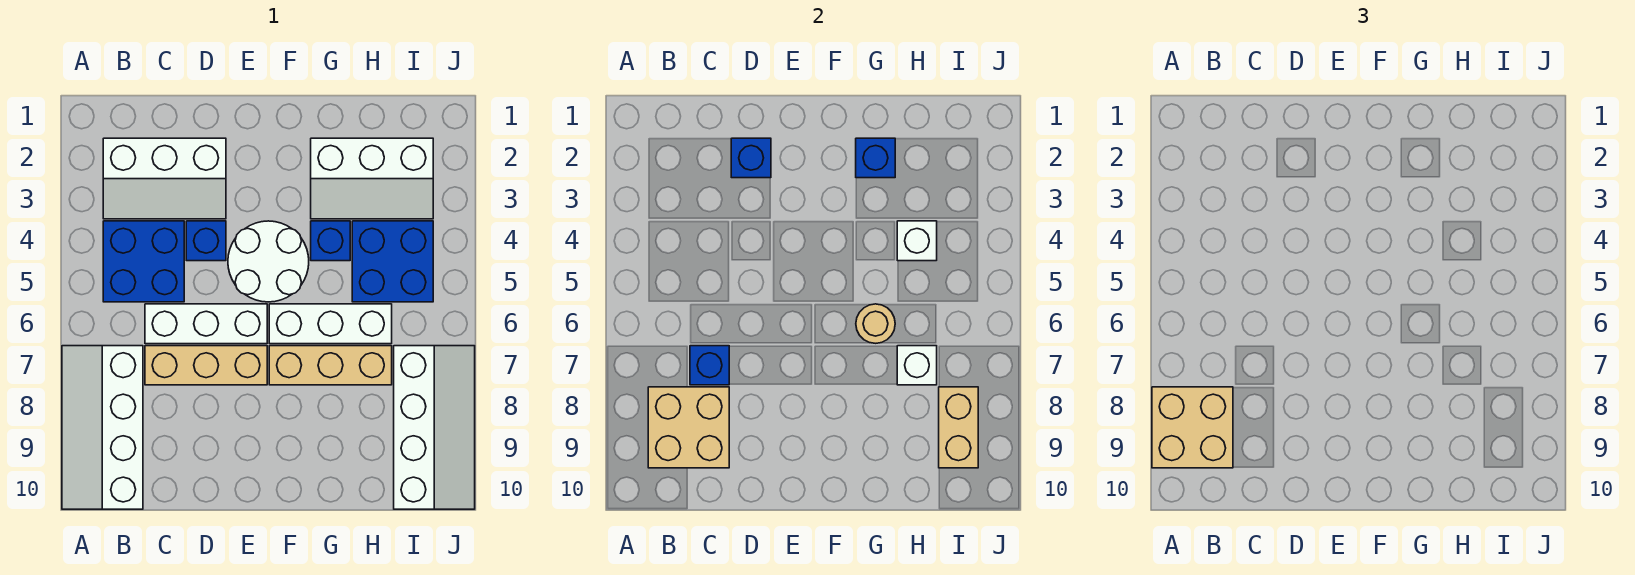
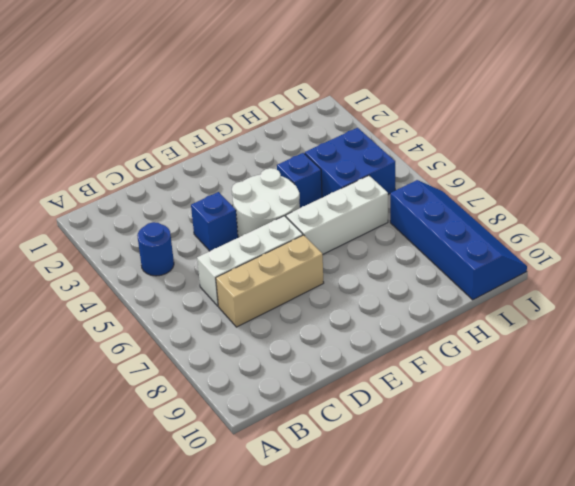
blue 1x1 round brick [137,222,174,276] -> blue 2x2 brick [103,221,184,302]
blue 2x4 slope [390,180,527,300] -> white 2x4 slope [394,346,475,509]
none -> white 2x4 slope [62,346,143,509]
none -> white 2x3 slope [103,138,226,219]
none -> tan 1x3 brick [269,346,392,385]

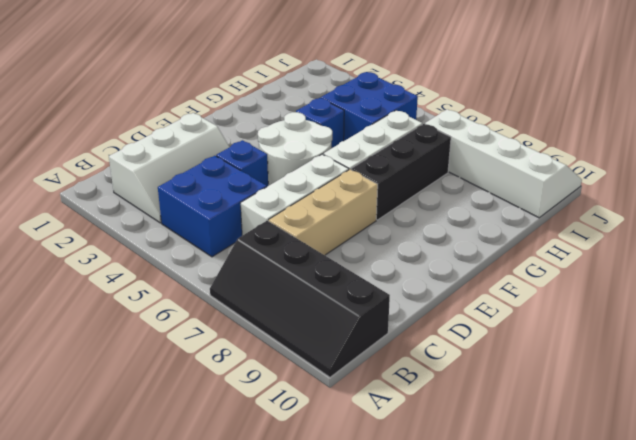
black 2x4 slope [210,221,390,377] -> white 2x4 slope [62,346,143,509]
black 1x3 brick [351,124,451,220] -> tan 1x3 brick [269,346,392,385]
none -> white 2x3 slope [311,138,433,219]
none -> tan 2x2 brick [648,387,729,468]
none -> blue 1x1 brick [690,346,729,385]

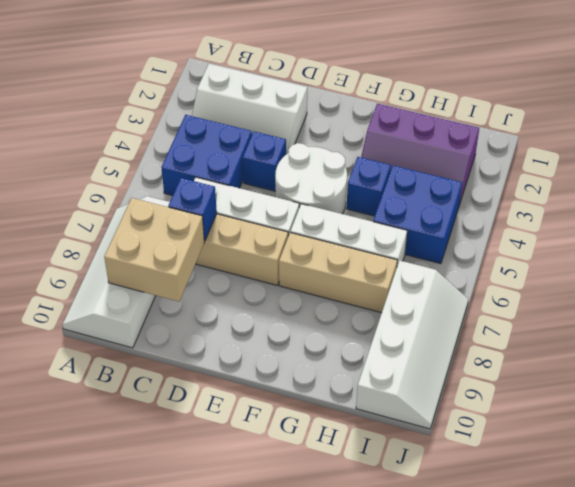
purple 2x3 slope [361,104,479,205] -> white 2x3 slope [311,138,433,219]
none -> blue 1x1 brick [731,138,771,178]
none -> blue 1x1 brick [856,138,895,178]
none -> tan 1x1 round brick [856,304,895,343]

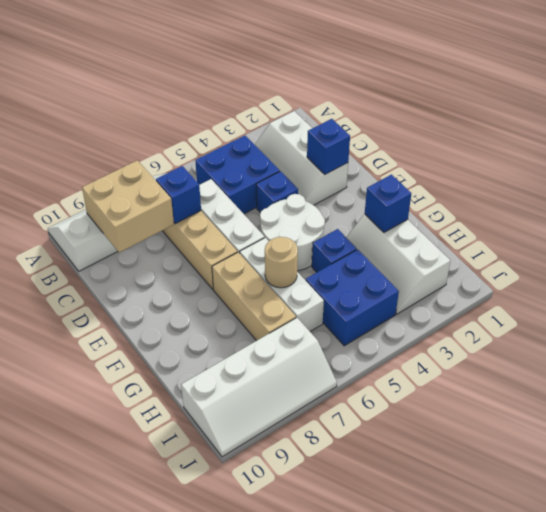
none -> white 1x1 brick [897,221,937,261]
none -> white 1x1 brick [897,346,937,385]
none -> tan 1x2 brick [939,387,978,468]

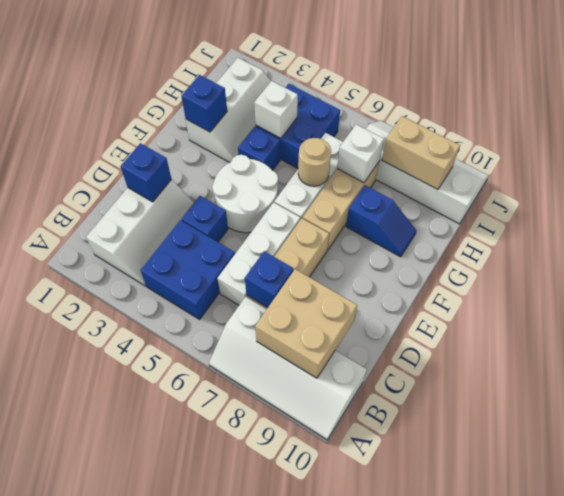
blue 1x2 slope [346,185,417,257] -> none
none -> tan 2x2 brick [1152,387,1233,468]

